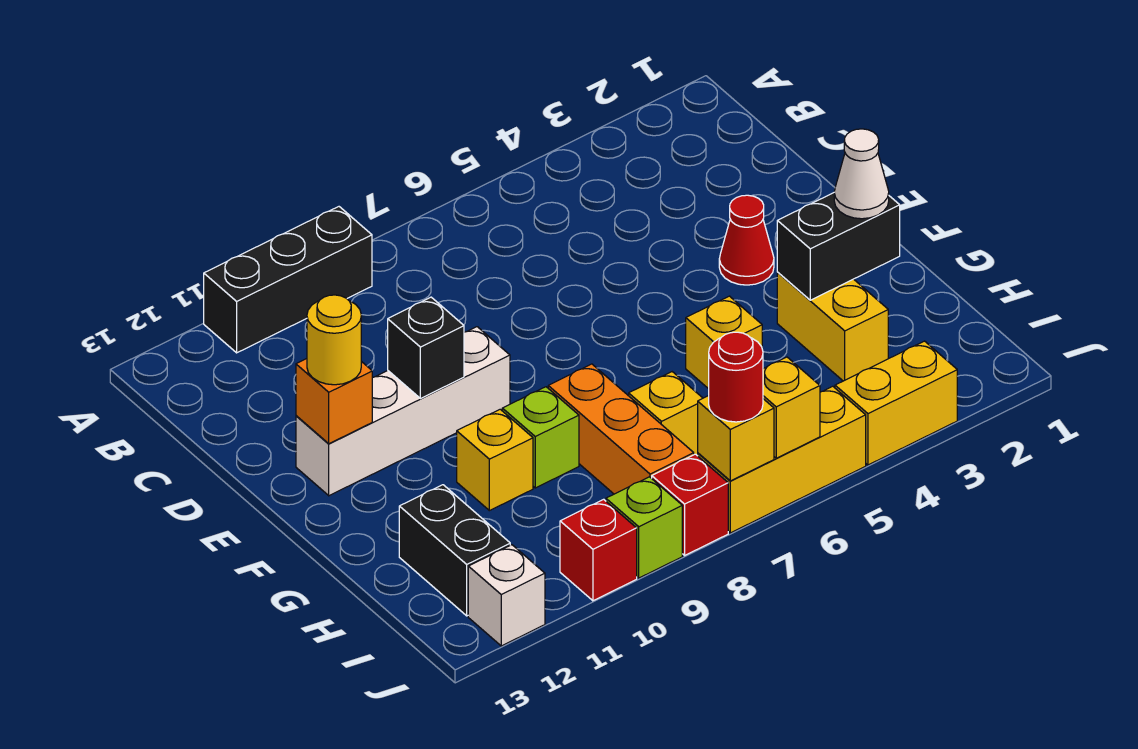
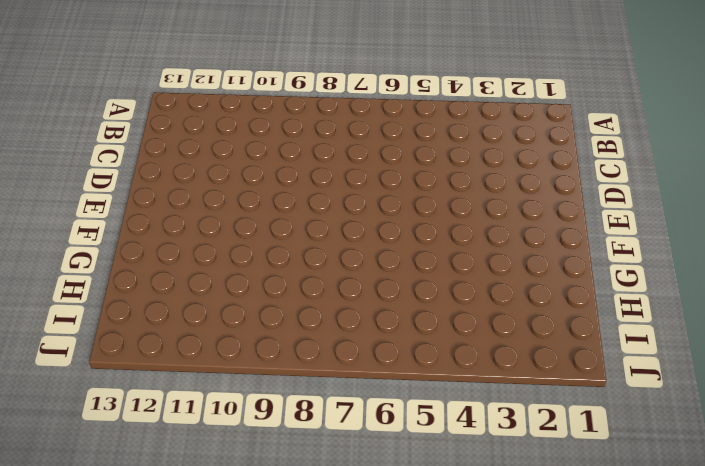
none -> black 1x3 brick [204,207,372,353]
none -> red 1x1 cone [719,195,774,285]
none -> white 1x4 brick [296,327,510,496]

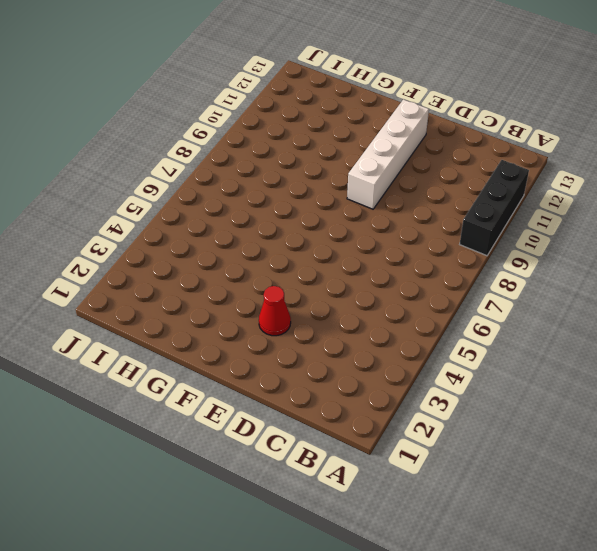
none -> yellow 1x2 brick [777,273,888,381]
none -> yellow 1x1 brick [686,296,762,389]
none -> orange 1x3 brick [548,364,694,494]

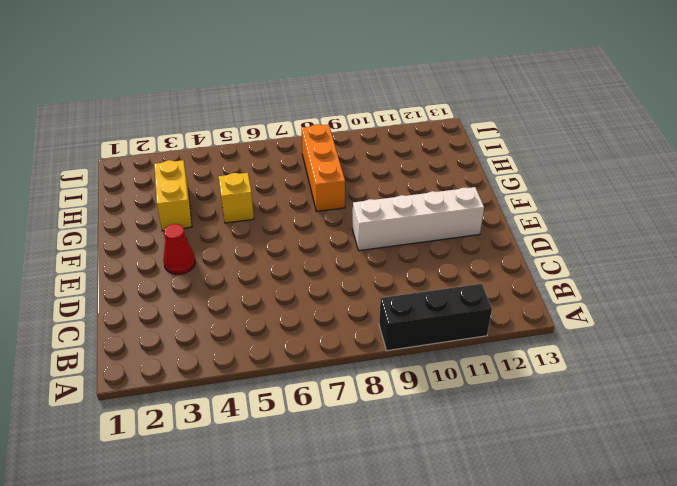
none -> lime 1x1 brick [502,387,579,488]
none -> yellow 1x1 brick [457,409,533,511]
none -> yellow 1x1 brick [629,372,703,455]

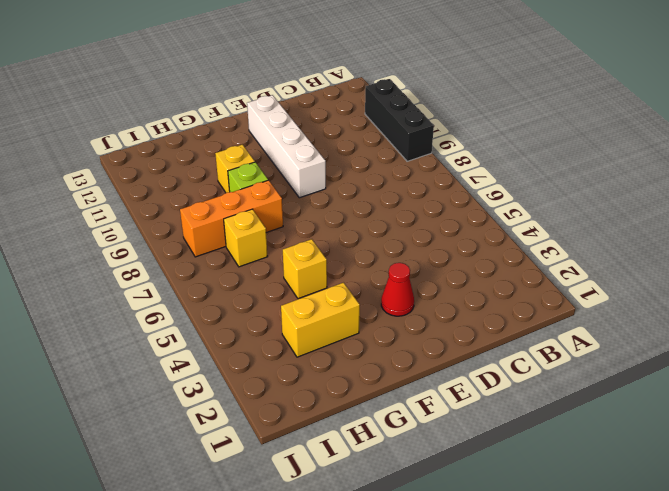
none -> black 1x2 brick [399,485,510,616]
none -> yellow 1x2 brick [835,341,957,465]
none -> yellow 1x3 brick [698,386,866,533]

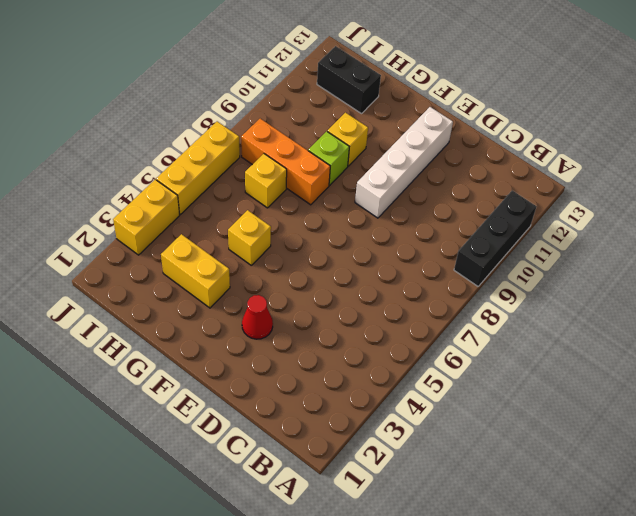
none -> red 1x1 brick [652,454,728,555]
none -> lime 1x1 brick [606,477,682,578]
none -> red 1x1 brick [560,499,637,601]

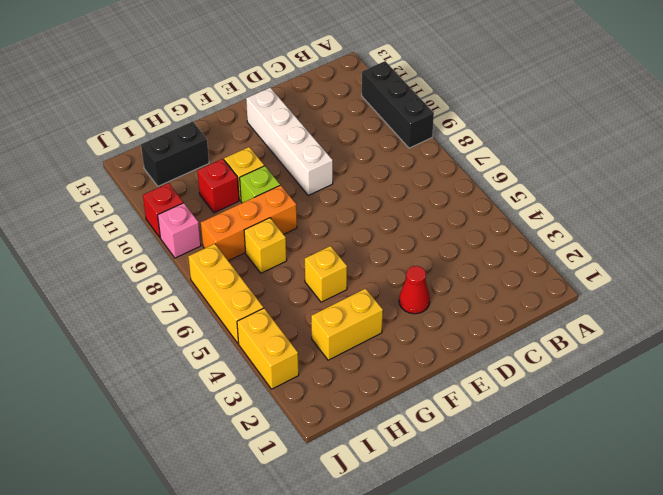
red 1x1 brick [197,159,239,213] -> red 1x1 brick moved to [652,454,728,555]
pink 1x1 brick [158,203,201,258] -> lime 1x1 brick [606,477,682,578]
none -> white 1x1 brick [468,545,545,646]
none -> black 1x1 brick [388,297,464,399]
none -> orange 1x1 brick [296,359,372,444]

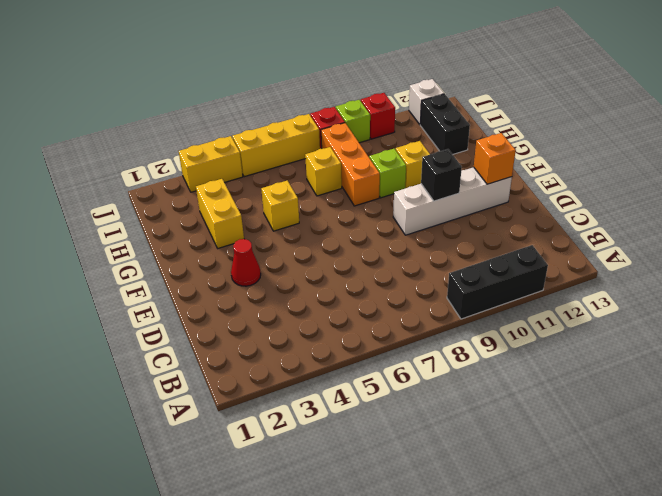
none -> black 1x2 brick [777,193,900,300]
none -> yellow 1x1 brick [763,357,820,458]
none -> yellow 1x1 brick [698,396,774,481]

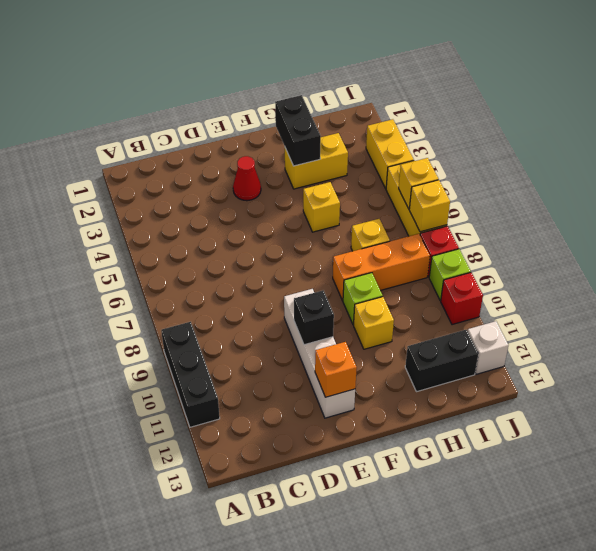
none -> yellow 1x1 round brick [307,295,361,385]
none -> white 1x1 cone [834,129,889,219]
none -> red 1x1 round brick [709,332,763,422]

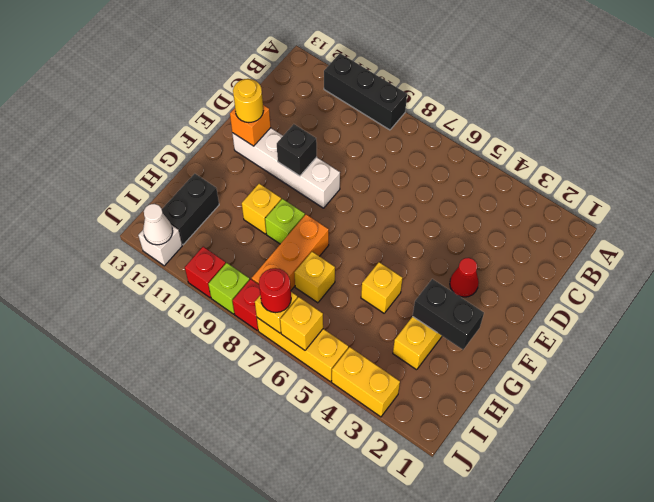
white 1x1 cone [143,204,173,245] -> white 1x1 cone moved to [834,129,889,219]

